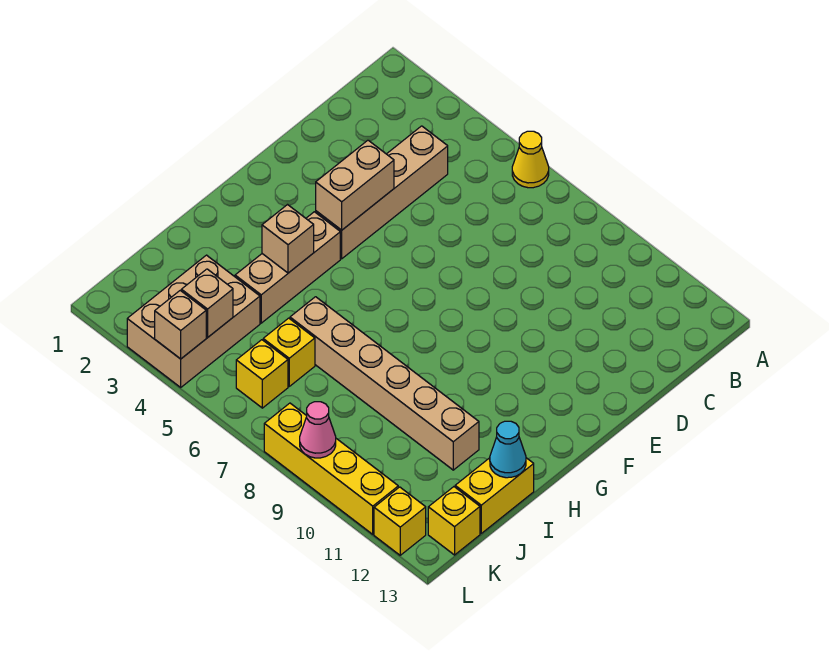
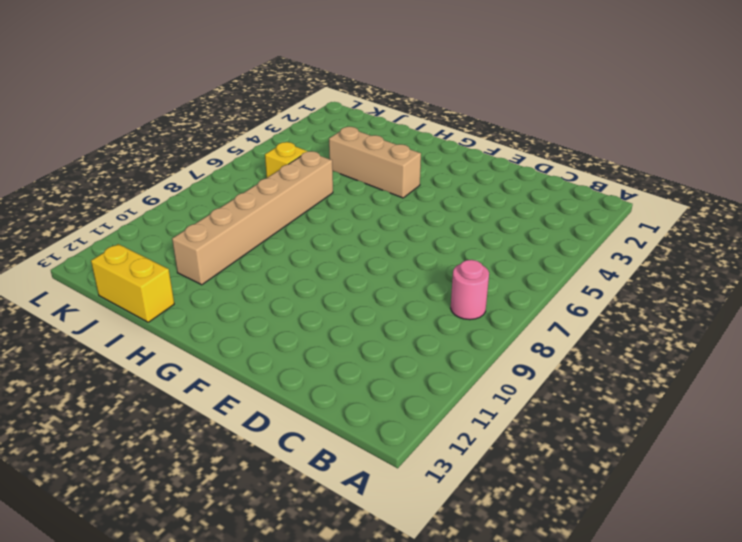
pink 1x1 round brick [451,260,489,320] -> none
none -> yellow 1x1 cone [512,131,549,188]
none -> tan 1x4 brick [316,126,448,259]
none -> tan 2x3 brick [127,255,260,387]

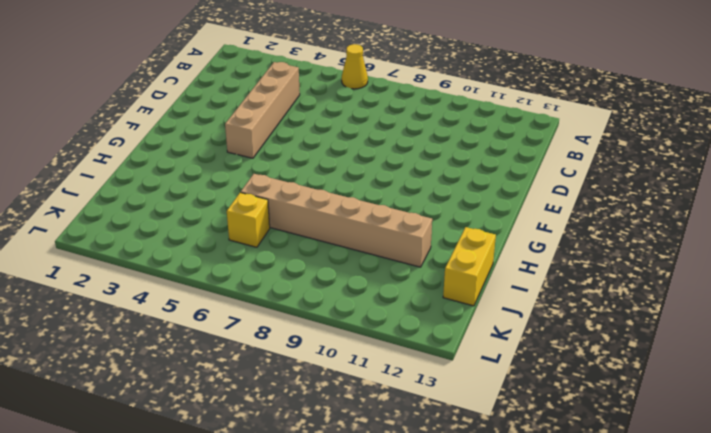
none -> tan 1x3 brick [235,212,340,323]
none -> tan 2x3 brick [127,255,260,387]
none -> yellow 1x1 brick [236,340,288,408]

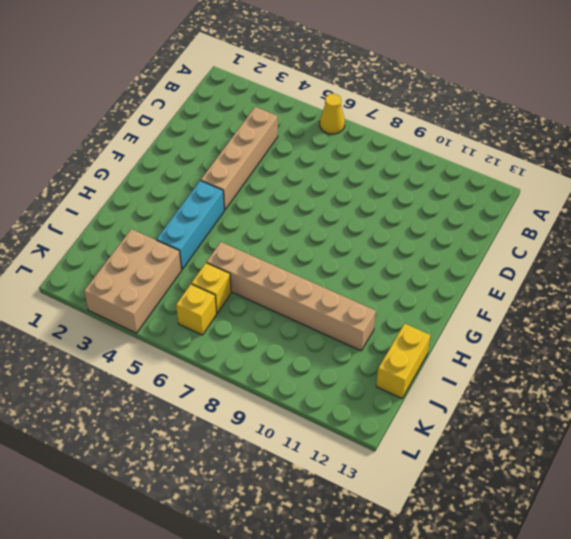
cyan 1x3 brick [157,181,225,269] -> tan 1x3 brick [235,212,340,323]
none -> yellow 1x1 brick [428,487,480,555]
none -> yellow 1x4 brick [264,403,398,534]
none -> yellow 1x1 brick [374,487,426,555]

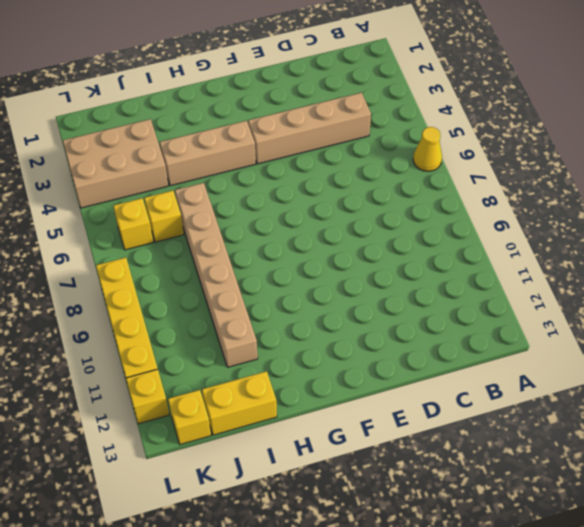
none -> tan 1x2 brick [316,140,394,230]
none -> tan 1x1 brick [262,205,314,273]
none -> cyan 1x1 cone [490,421,526,478]

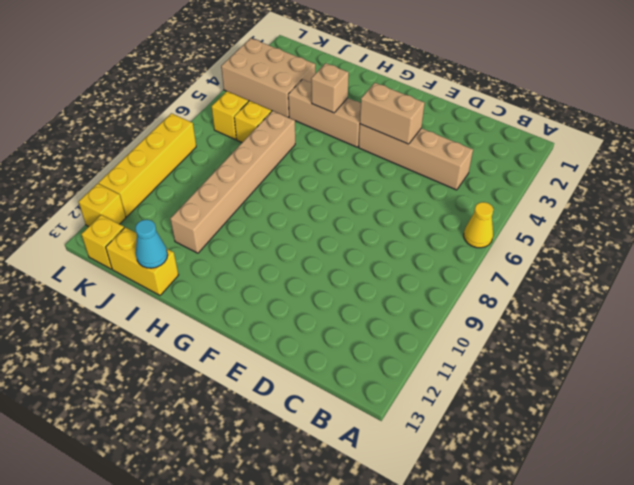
none -> tan 1x1 brick [181,269,233,337]
none -> tan 1x1 brick [155,291,206,359]
none -> pink 1x1 cone [300,402,336,458]

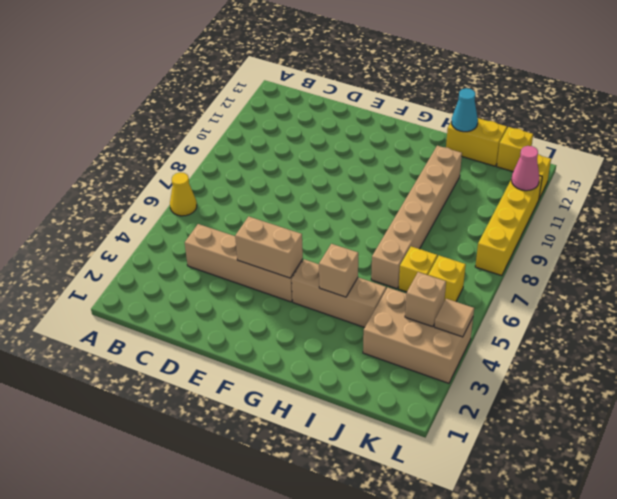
tan 1x1 tile [435,299,474,337] -> tan 1x1 brick [155,291,206,359]
pink 1x1 cone [512,146,539,191] -> pink 1x1 cone moved to [300,402,336,458]

